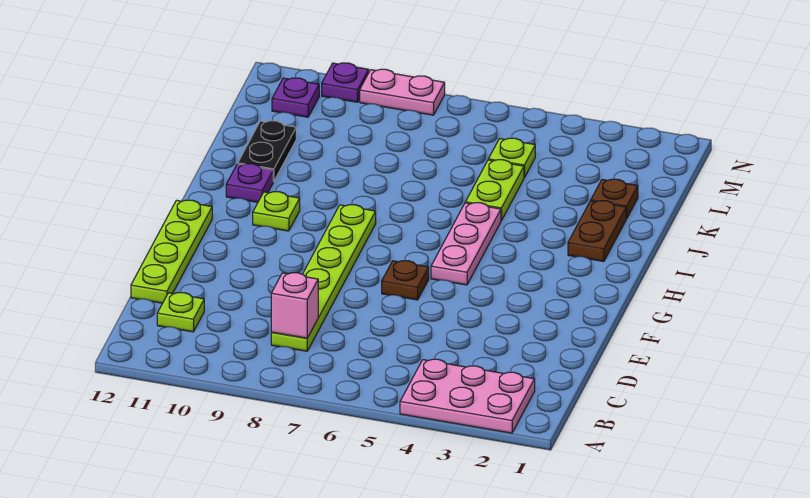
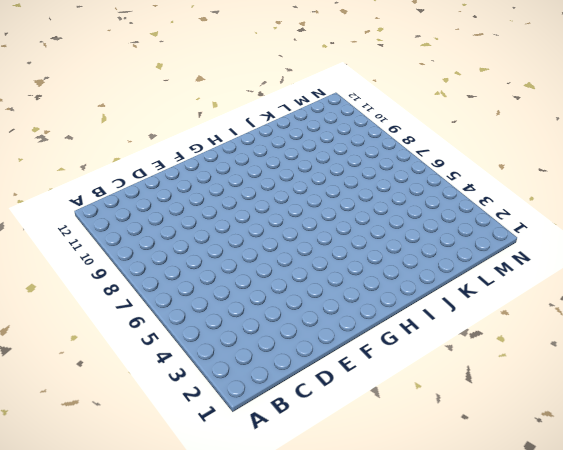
none -> pink 2x3 plate [400,359,535,433]
none -> lime 1x6 plate [271,205,376,351]
none -> lime 1x1 plate [157,293,204,332]

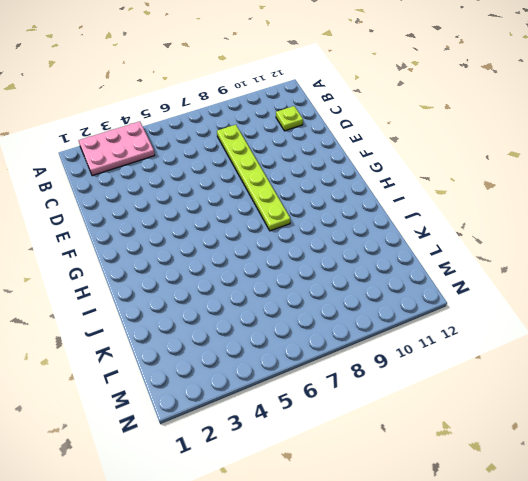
none -> lime 1x4 plate [131,200,212,303]
none -> brown 1x1 plate [382,261,429,300]
none -> pink 1x3 plate [431,203,501,285]

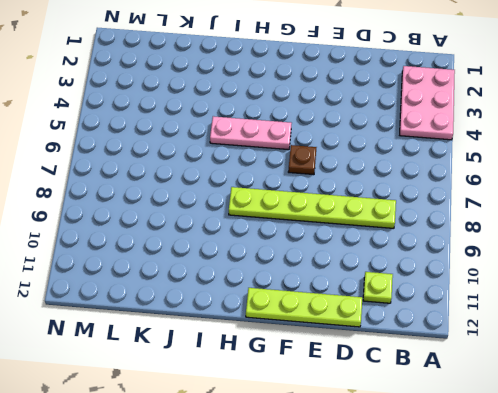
none -> lime 1x1 plate [253,192,300,231]
none -> brown 1x2 plate [568,201,626,262]
none -> purple 1x1 plate [226,164,273,202]

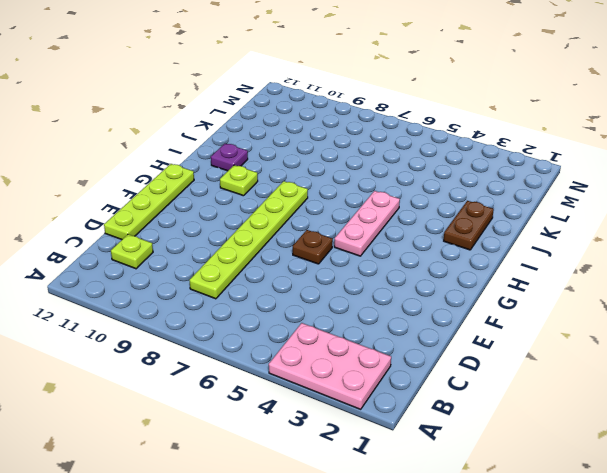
none -> lime 1x2 plate [465,160,524,221]
none -> black 1x2 plate [238,121,296,182]
none -> brown 1x1 plate [591,179,638,219]

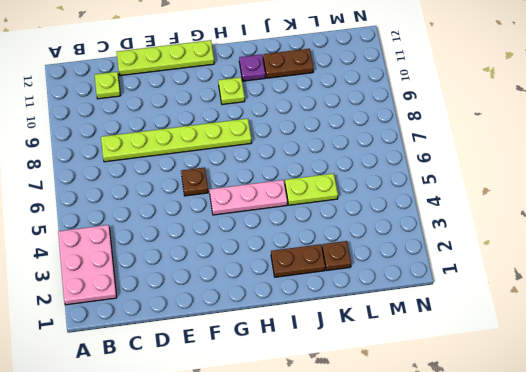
brown 1x2 plate [263,49,313,78] -> black 1x2 plate [238,121,296,182]
none -> lime 1x1 plate [488,138,535,178]
none -> purple 1x1 plate [272,78,319,117]
none -> pink 1x2 plate [360,69,445,115]

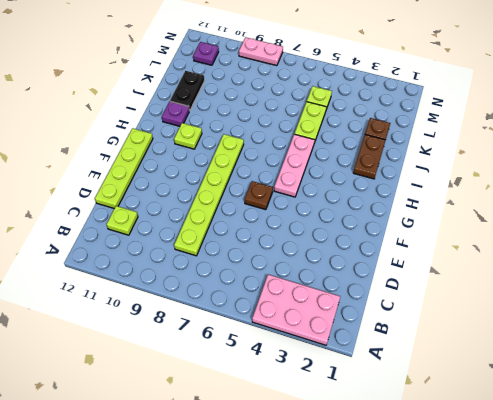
none -> purple 1x1 plate [322,63,369,102]
none -> pink 1x1 brick [271,273,318,338]

